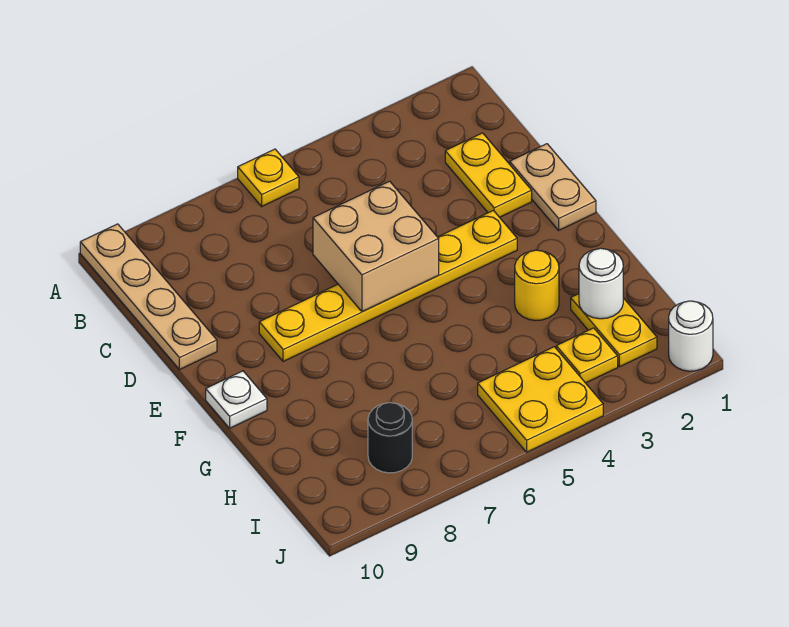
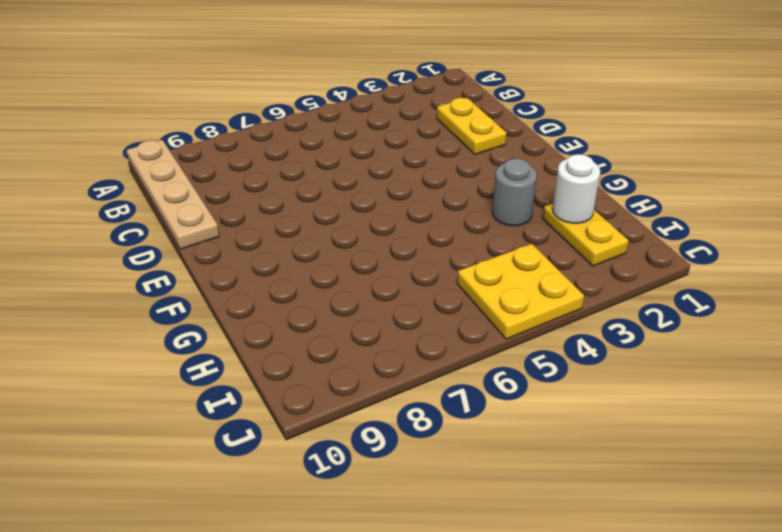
grey 1x1 round brick [492,158,537,226] -> yellow 1x1 round brick [515,250,559,321]
none -> yellow 1x1 plate [238,149,299,206]
none -> tan 1x2 plate [510,144,596,230]
none -> yellow 1x6 plate [259,210,517,362]

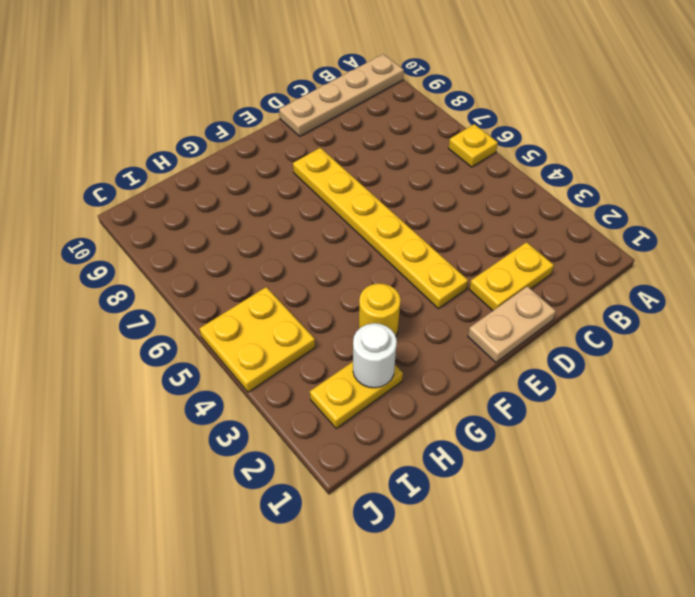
none -> white 1x1 plate [206,371,267,428]
none -> yellow 1x1 plate [556,328,618,383]
none -> black 1x1 round brick [368,403,412,473]

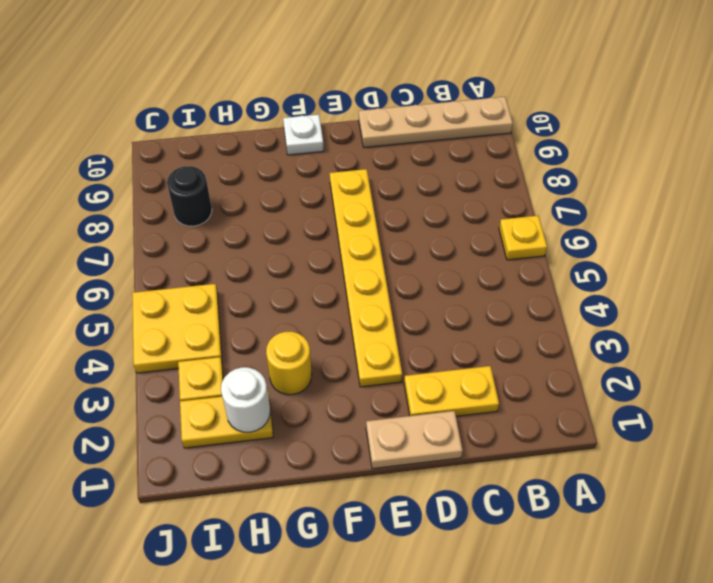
none -> white 1x1 round brick [669,301,713,371]
none -> tan 2x2 brick [313,181,439,312]

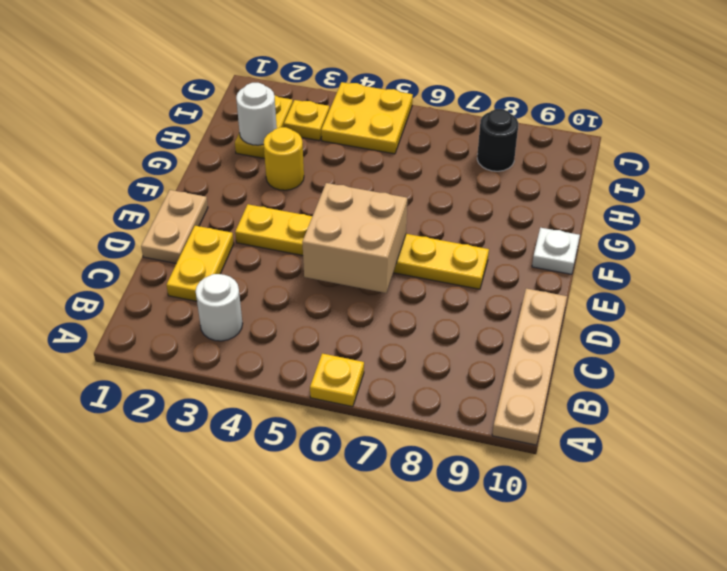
white 1x1 round brick [196,274,243,341] -> white 1x1 round brick moved to [669,301,713,371]

